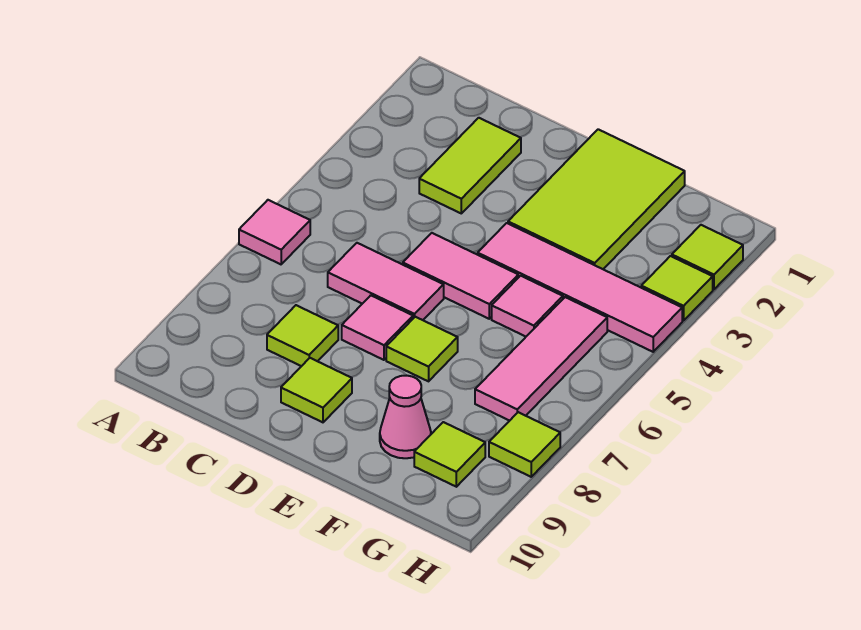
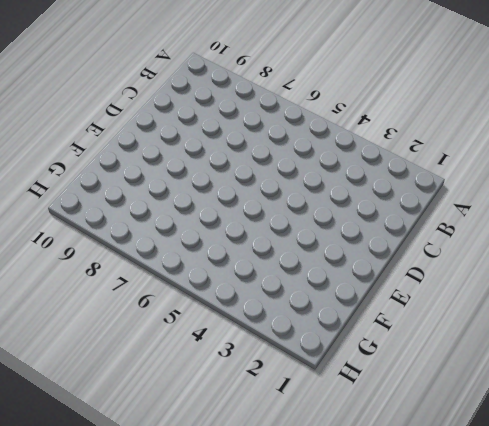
none -> pink 1x1 tile [239,200,310,264]
none -> lime 1x2 tile [419,118,521,213]
none -> pink 1x2 tile [328,243,444,320]

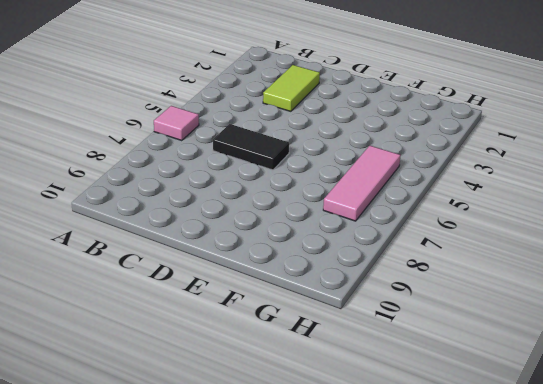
black 1x2 tile [213,124,289,170] -> pink 1x2 tile [328,243,444,320]
none -> lime 1x1 tile [267,305,338,366]
none -> pink 1x2 tile [403,233,518,319]
none -> pink 1x1 tile [342,295,413,360]

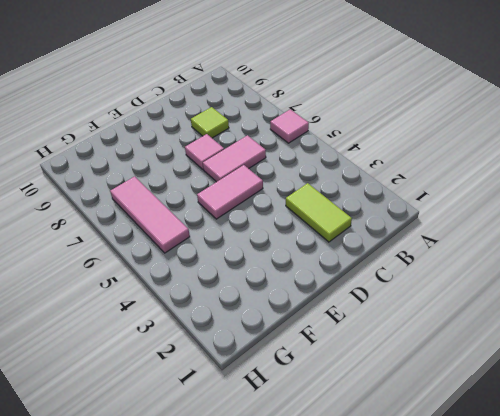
none -> lime 1x1 tile [281,358,352,422]
none -> lime 2x3 tile [508,129,685,269]
none -> pink 1x4 tile [478,223,682,352]

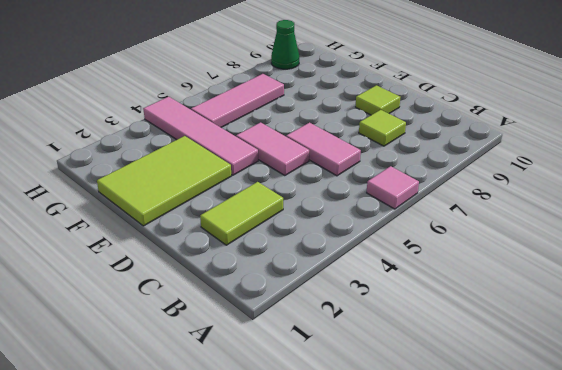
green 1x1 cone [271,20,299,69] -> none
none -> pink 1x1 tile [342,295,413,360]
none -> lime 1x1 tile [386,317,458,381]
none -> pink 1x1 tile [492,276,563,337]

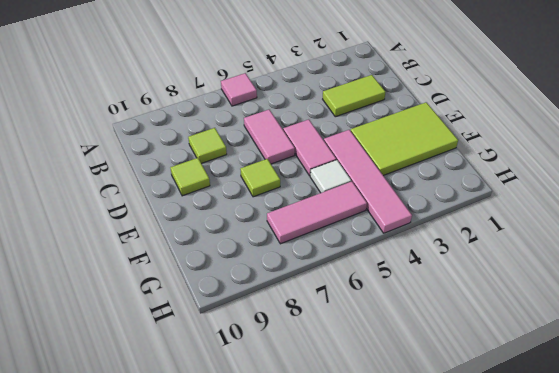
white 1x1 tile [310,160,351,193] -> pink 1x1 tile [492,276,563,337]
none -> pink 1x1 tile [342,295,413,360]
none -> pink 1x1 cone [380,376,431,458]
none -> lime 1x1 tile [414,422,485,487]

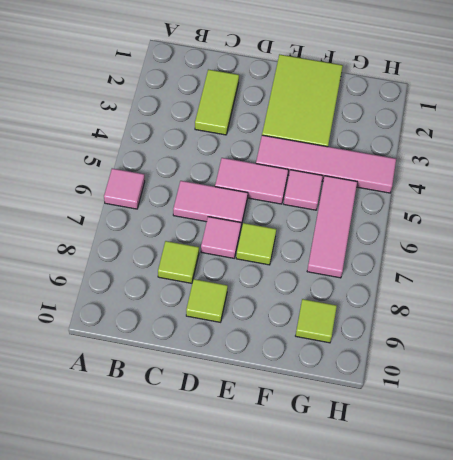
none -> pink 1x1 cone [380,376,431,458]
none -> lime 1x1 tile [672,225,743,289]
none -> lime 1x1 tile [641,256,713,321]

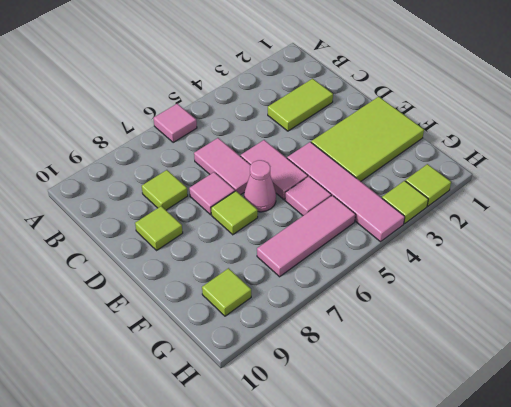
pink 1x1 cone [244,160,276,212] -> pink 1x1 cone moved to [380,376,431,458]
none -> lime 1x1 tile [489,412,560,477]

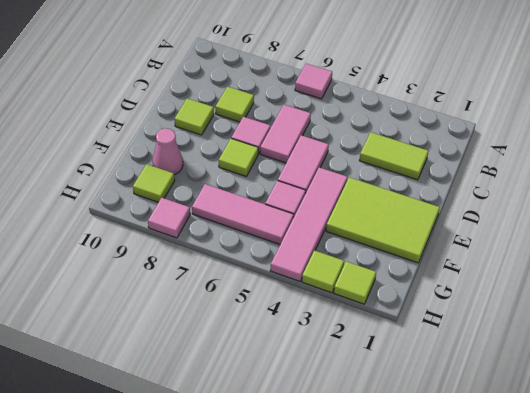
pink 1x1 tile [148,198,190,238] -> lime 1x1 tile [489,412,560,477]

